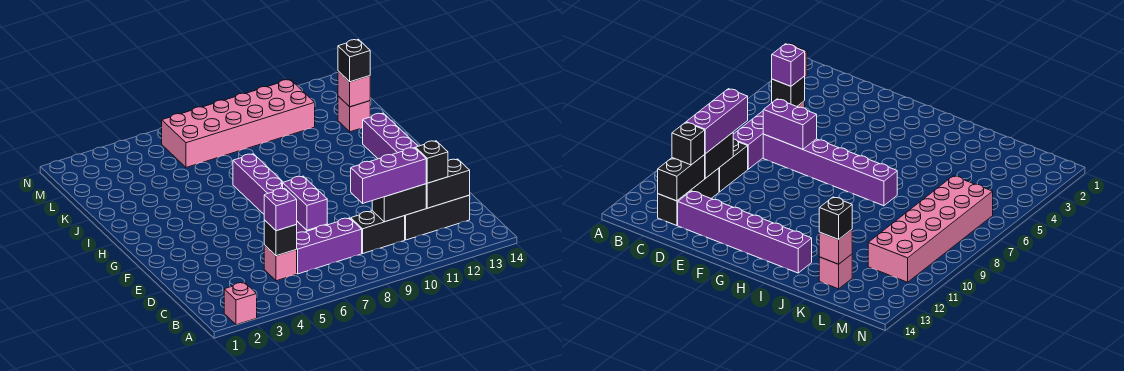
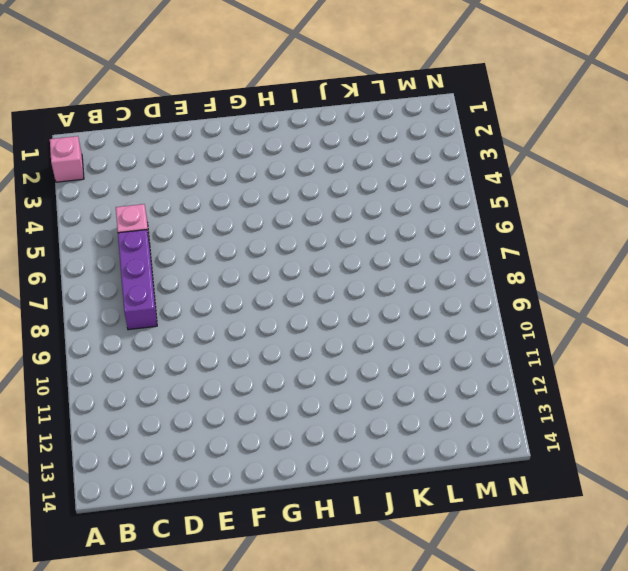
none -> black 1x2 brick [351,211,405,253]
none -> black 1x3 brick [405,195,470,240]
none -> purple 1x6 brick [233,154,327,233]

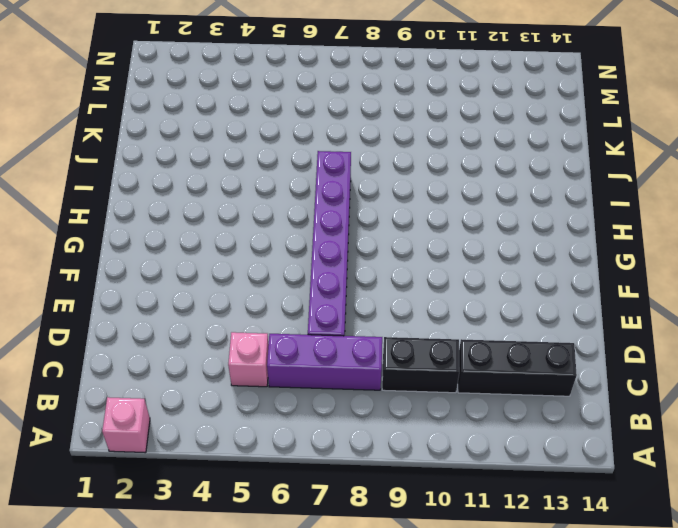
none -> purple 1x6 brick [363,113,418,159]
none -> pink 1x1 brick [338,96,370,132]
none -> pink 2x6 brick [162,79,315,167]

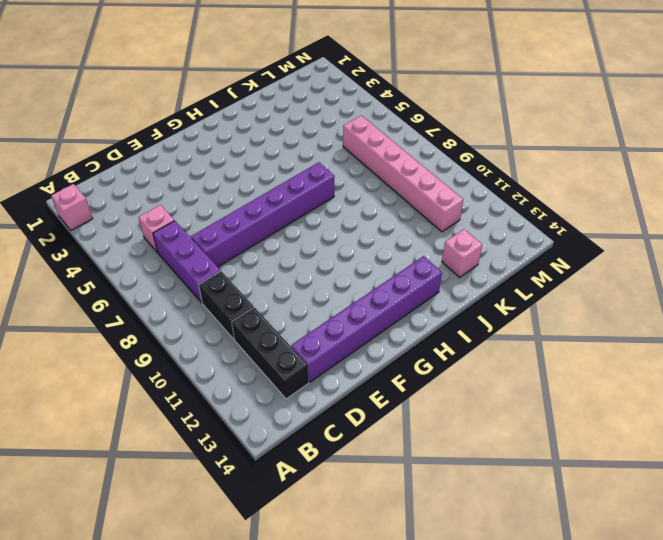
pink 1x6 brick [343,115,463,232] -> pink 2x6 brick [162,79,315,167]
none -> black 1x1 brick [264,220,297,256]
none -> black 1x2 brick [372,184,426,222]
none -> black 1x2 brick [426,159,470,208]

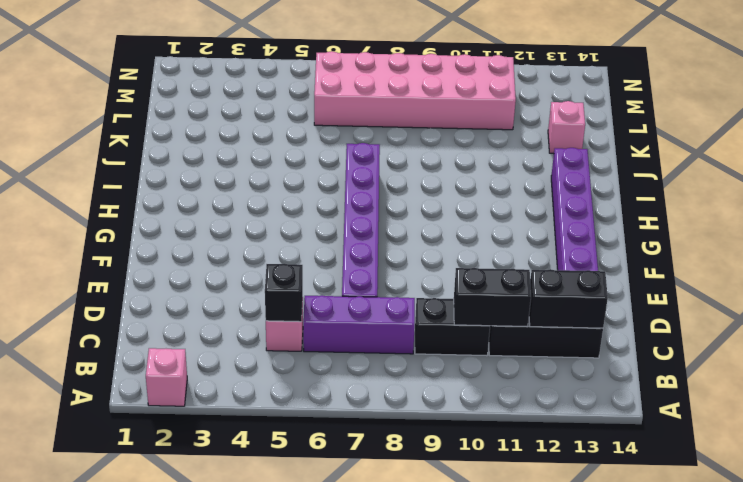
none -> purple 1x2 brick [283,176,327,230]
none -> pink 1x1 brick [338,71,370,107]
none -> purple 1x1 brick [264,188,297,231]

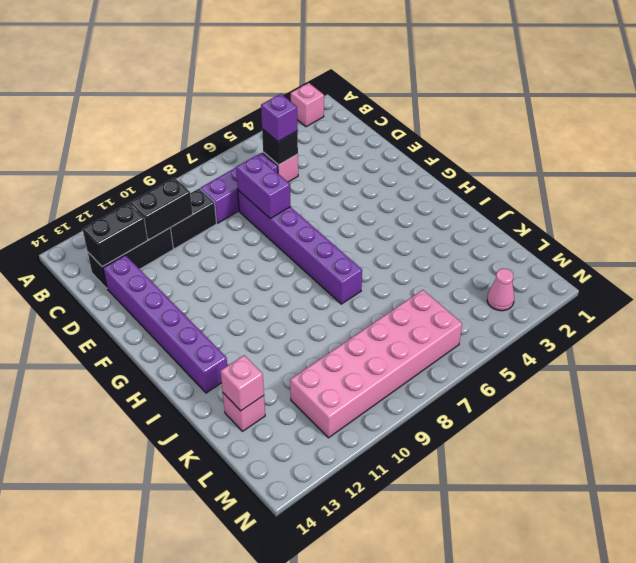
pink 1x1 cone [487,269,514,311] -> none
none -> purple 1x3 brick [351,148,426,203]
none -> black 1x1 brick [416,141,448,183]
none -> black 1x1 brick [338,39,370,82]

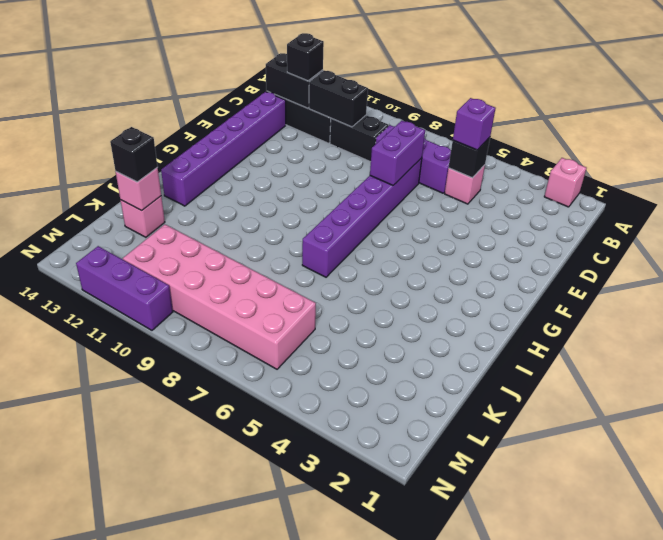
purple 1x3 brick [76,246,173,330] -> purple 1x3 brick moved to [351,148,426,203]

